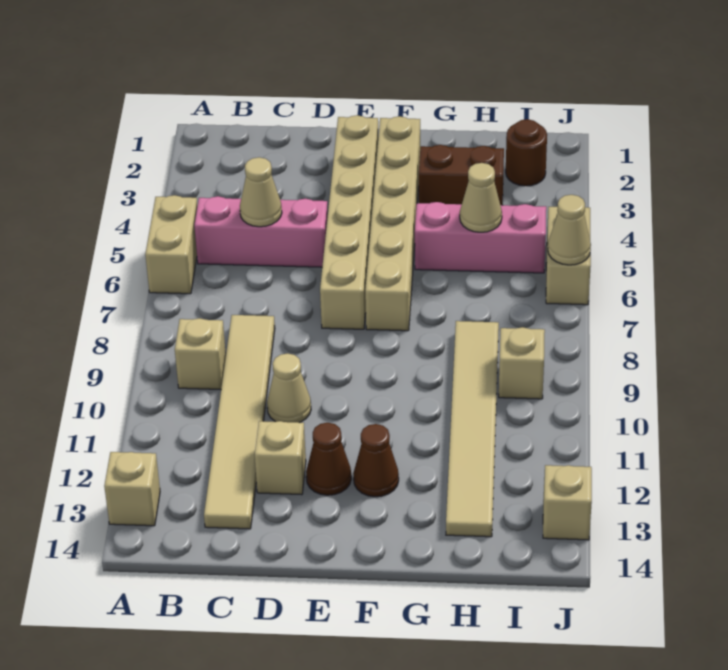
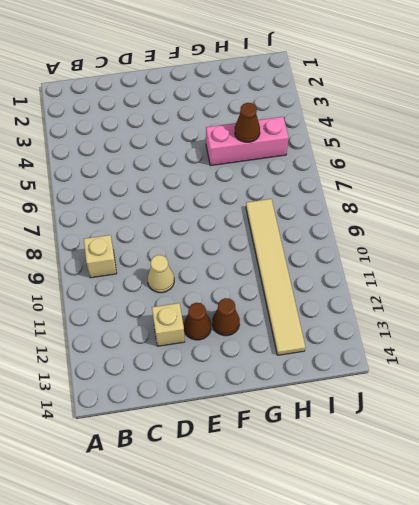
brown 1x1 cone [235,103,260,142] -> tan 1x1 cone [460,163,502,232]
none -> tan 1x2 brick [145,195,197,294]
none -> tan 1x1 brick [104,452,160,526]
none -> pink 1x3 brick [194,196,328,267]

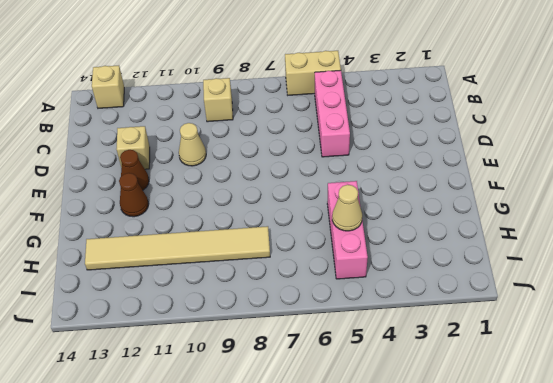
none -> tan 1x6 tile [204,315,275,529]
none -> tan 1x6 brick [320,115,378,329]
none -> tan 1x6 brick [365,116,420,331]

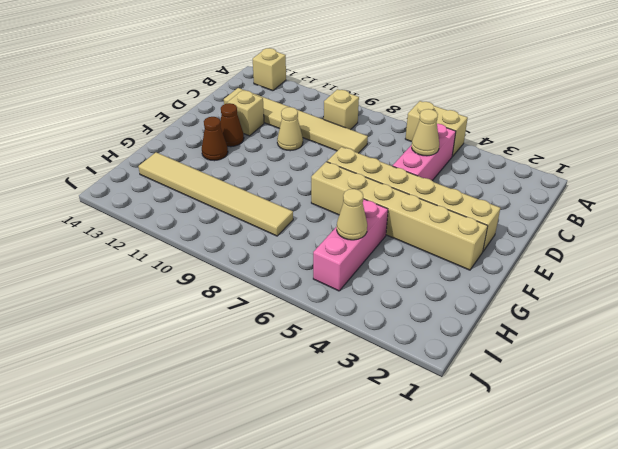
none -> brown 1x2 brick [419,145,504,205]
none -> brown 1x1 round brick [506,119,547,186]
none -> tan 1x1 brick [499,327,545,399]

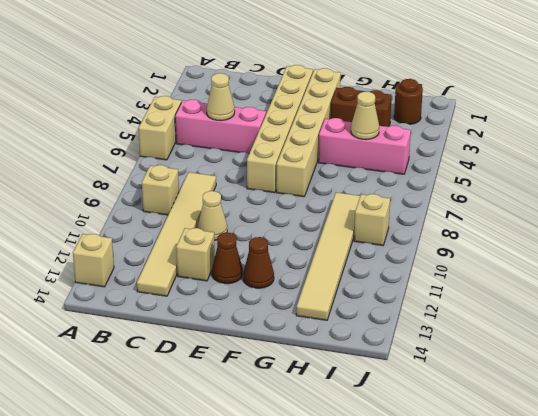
none -> tan 1x2 brick [546,207,591,305]
none -> tan 1x1 brick [543,465,592,540]
none -> tan 1x1 cone [548,195,591,265]

